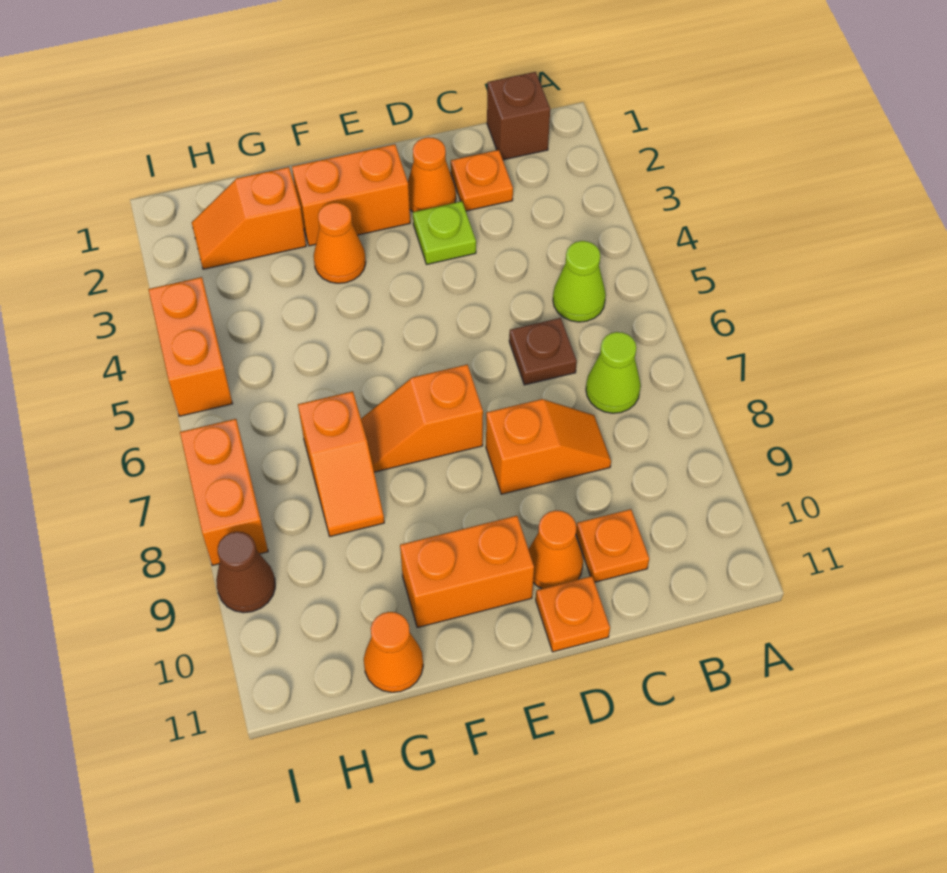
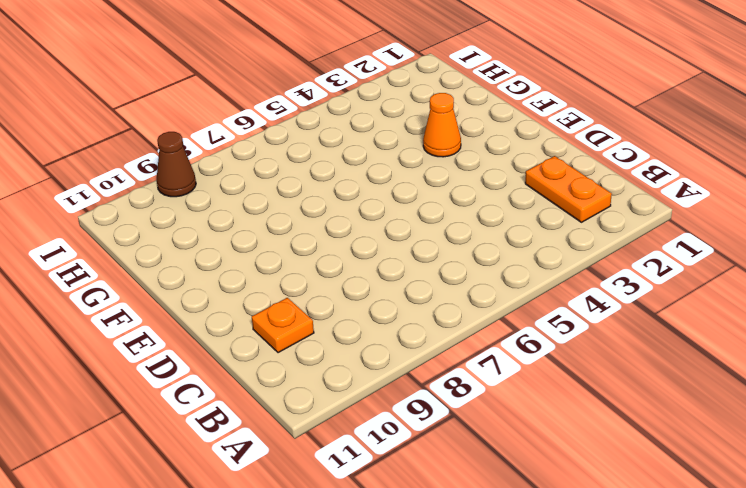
orange 1x2 plate [525,156,612,222] -> orange 1x1 plate [451,150,513,211]
none -> brown 1x1 brick [487,72,550,160]
none -> lime 1x1 cone [553,241,606,322]
none -> lime 1x1 cone [586,332,641,413]

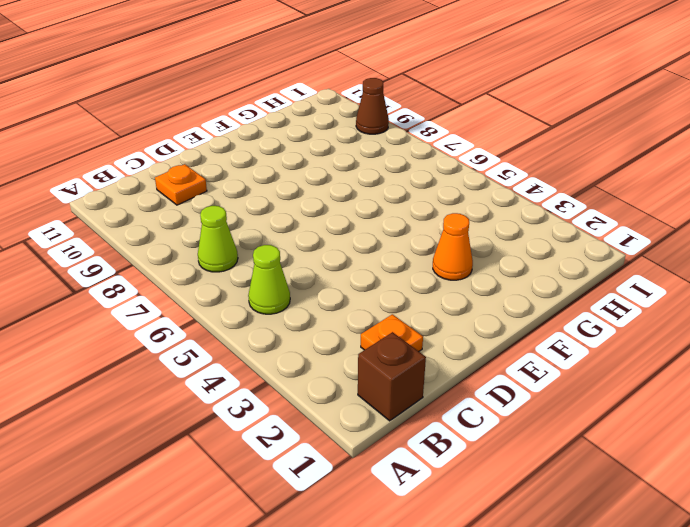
none -> brown 1x1 plate [509,318,577,385]
none -> orange 1x2 slope [486,399,611,494]
none -> orange 1x1 cone [408,137,456,212]

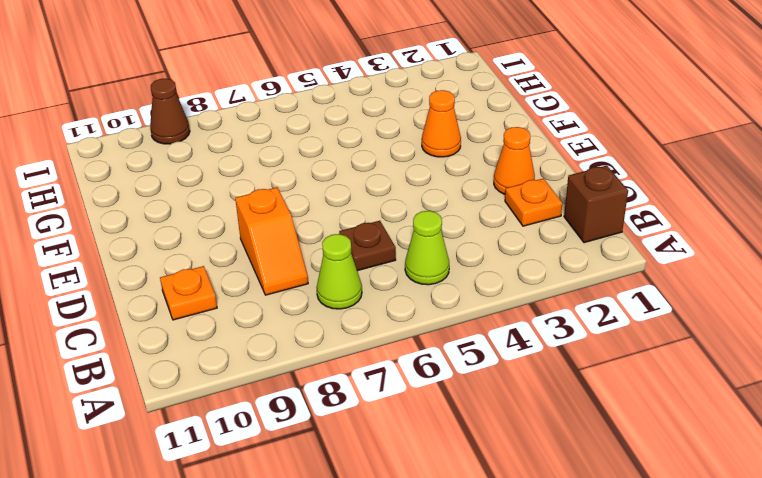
none -> lime 1x1 plate [413,201,476,264]
none -> orange 1x1 cone [528,510,583,589]
none -> orange 1x1 plate [536,576,610,652]

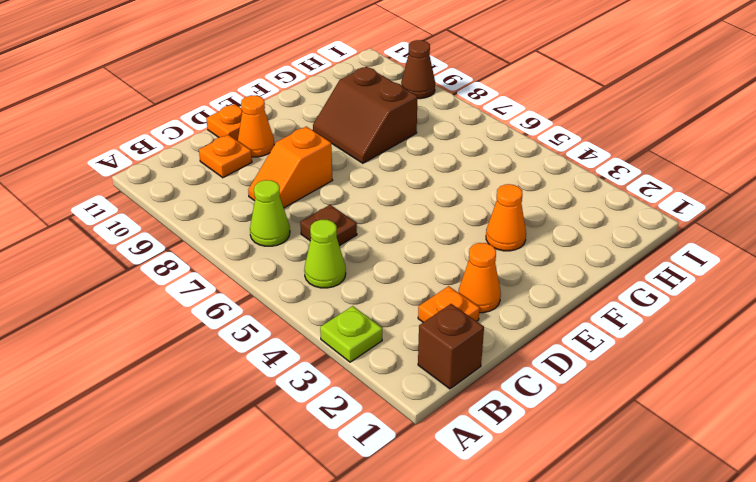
lime 1x1 plate [320,306,382,362] -> lime 1x1 plate moved to [413,201,476,264]
brown 2x2 slope [313,66,418,163] -> orange 1x2 slope [298,391,384,536]
none -> orange 1x2 brick [292,144,410,246]
none -> orange 1x2 slope [361,365,483,472]
none -> orange 1x2 brick [400,516,534,628]

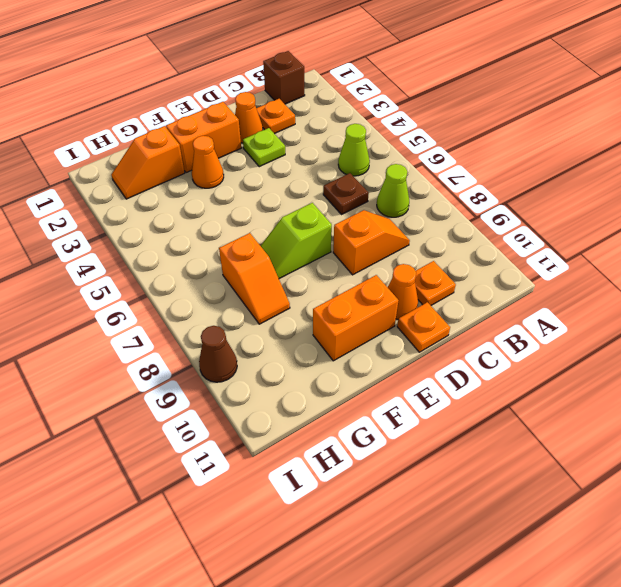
lime 1x2 slope [261,203,332,279] -> orange 1x2 slope [361,365,483,472]
none -> orange 1x1 cone [364,612,423,692]
none -> orange 1x2 brick [148,277,233,416]
none -> orange 1x2 brick [180,419,268,565]

